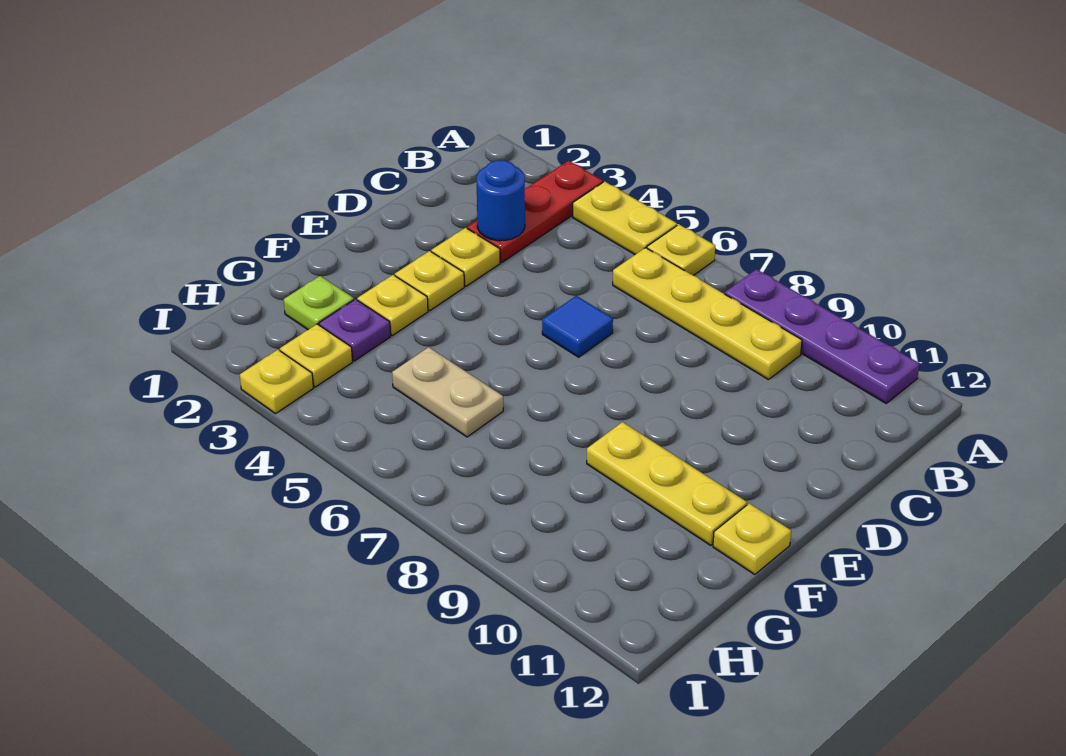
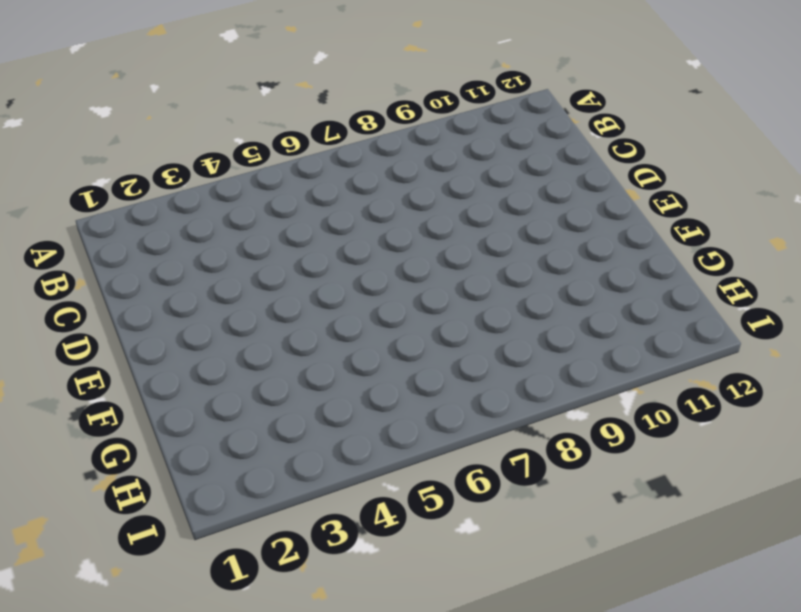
none -> red 1x3 plate [467,161,603,262]
none -> yellow 1x2 plate [573,181,677,254]
none -> yellow 1x1 plate [647,225,715,275]

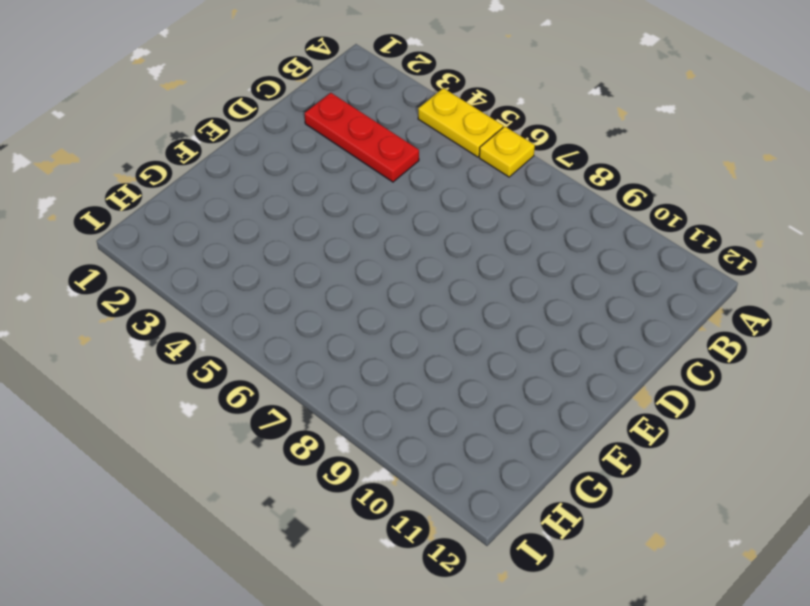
red 1x3 plate [305,93,419,182] -> red 1x3 plate turned to [467,161,603,262]
none -> purple 1x4 plate [725,269,919,403]
none -> yellow 1x4 plate [613,248,802,380]
none -> yellow 1x1 plate [431,228,500,286]

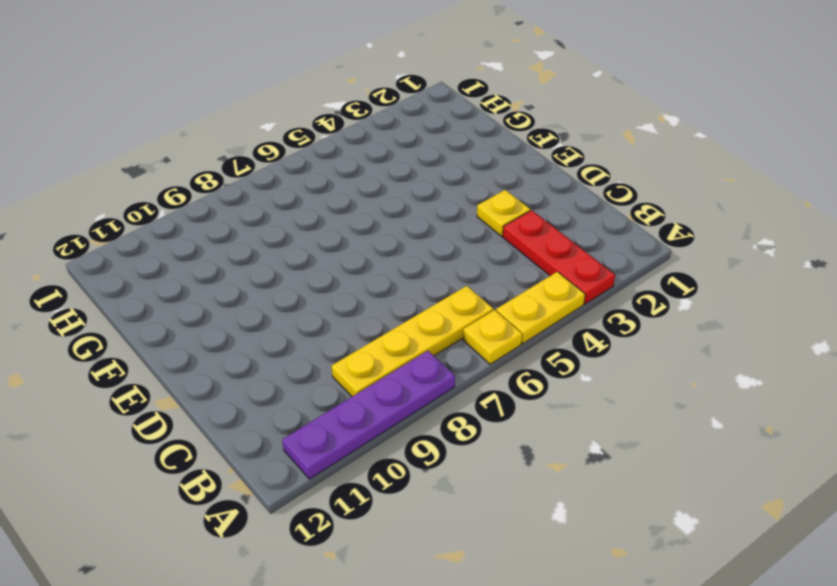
none -> blue 1x1 tile [542,296,613,357]
none -> yellow 1x1 plate [395,251,464,310]
none -> yellow 1x1 plate [357,275,428,335]

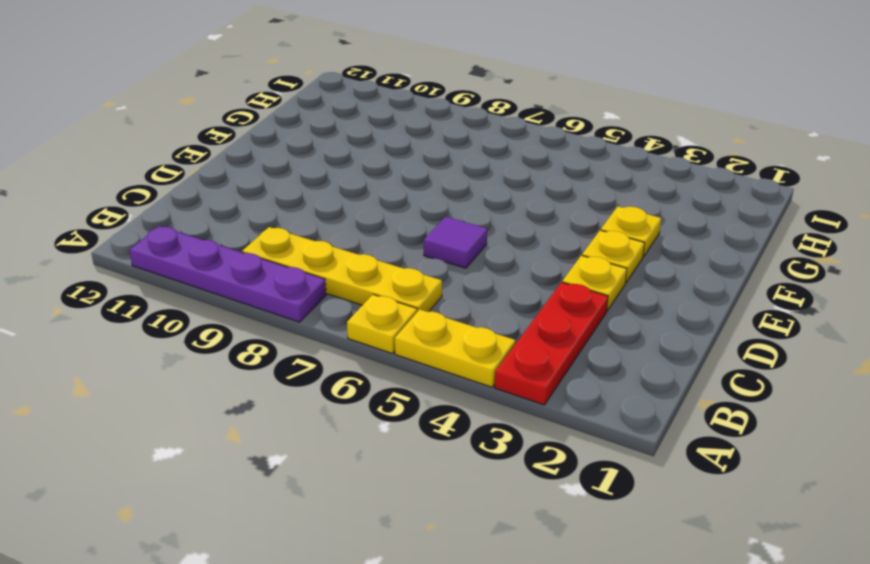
purple 1x1 tile [424,217,487,268] -> blue 1x1 tile [542,296,613,357]
none -> yellow 1x3 plate [587,422,747,545]
none -> yellow 1x1 plate [713,503,791,575]
none -> lime 1x1 plate [284,276,354,330]

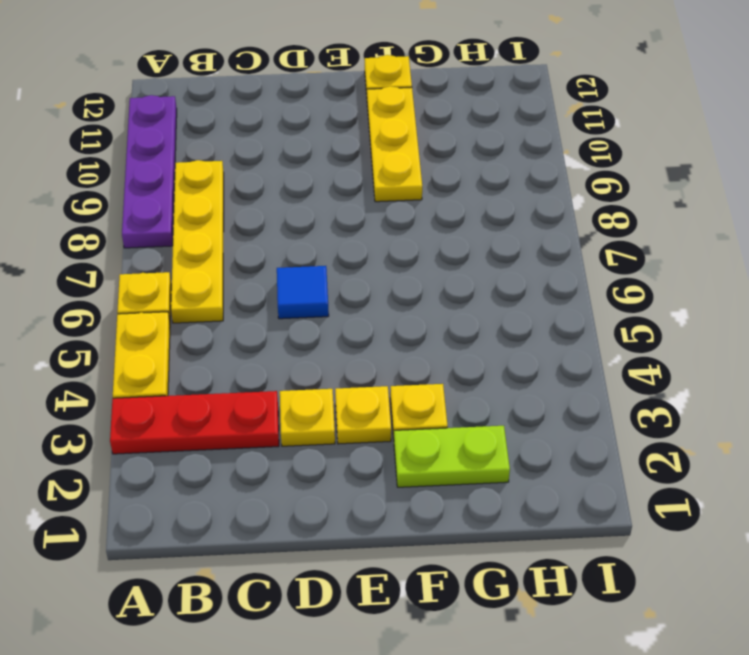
lime 1x2 plate [394,426,510,487] -> lime 1x1 plate [284,276,354,330]
none -> purple 1x1 plate [319,299,391,361]
none -> tan 1x2 plate [392,347,503,437]
none -> yellow 1x1 plate [280,324,353,387]

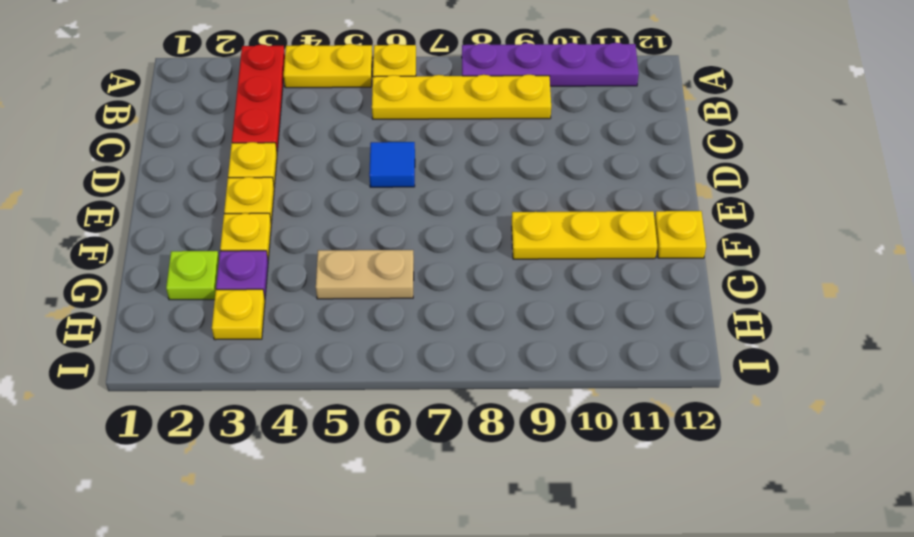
none -> yellow 1x1 plate [240,350,313,414]
none -> blue 1x1 round brick [477,160,525,241]

